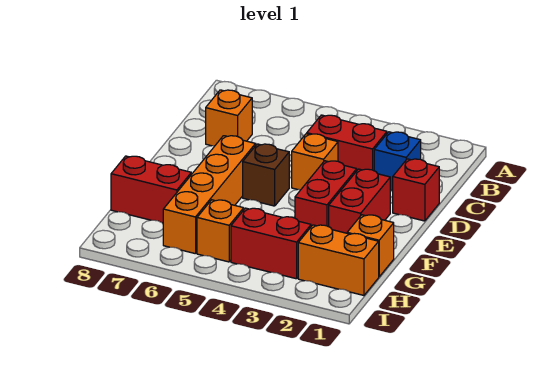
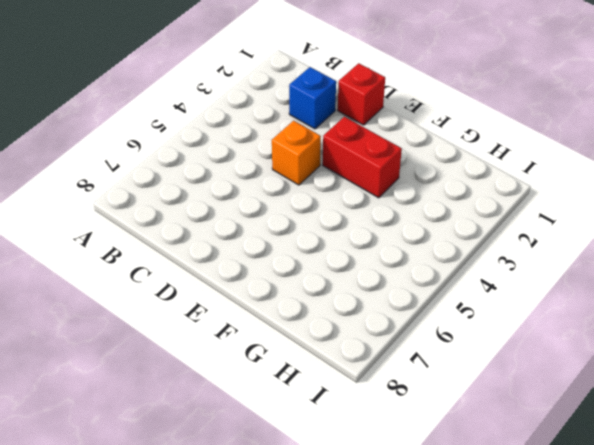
none -> red 1x2 brick [307,115,387,171]
none -> orange 1x1 brick [206,90,252,146]
none -> red 1x2 brick [329,169,390,233]

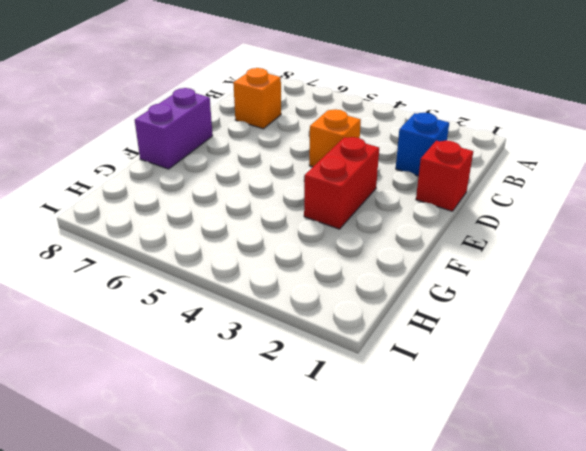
purple 1x2 brick [135,88,213,169] -> none
none -> red 1x2 brick [307,115,387,171]
none -> red 1x2 brick [329,169,390,233]
none -> brown 1x1 brick [243,144,289,206]

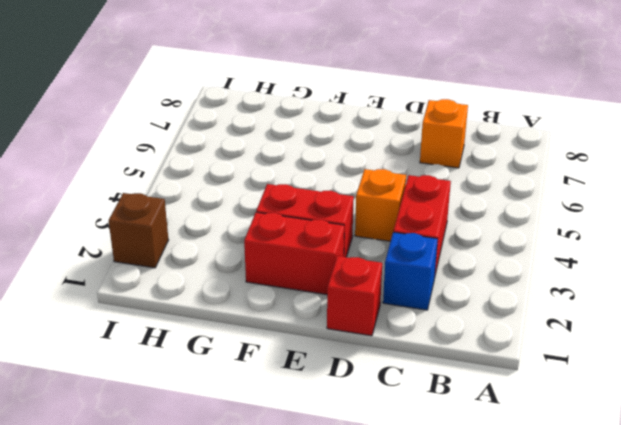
brown 1x1 brick [109,193,168,268] -> brown 1x1 brick moved to [243,144,289,206]
none -> orange 1x4 brick [163,136,256,254]
none -> orange 1x1 brick [347,215,394,277]
none -> red 1x2 brick [111,156,191,223]

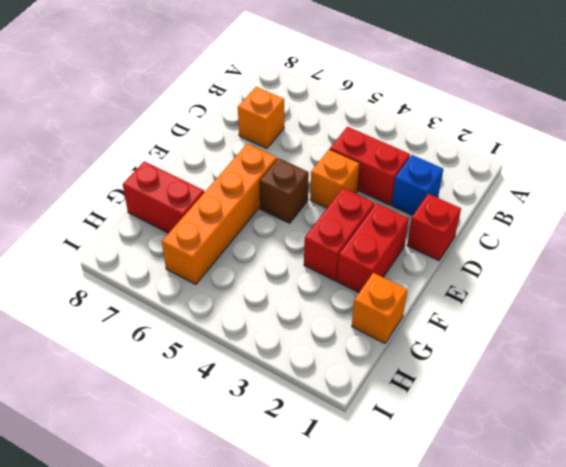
none -> orange 1x2 brick [298,225,379,295]
none -> red 1x2 brick [231,208,311,279]
none -> orange 1x1 brick [197,200,244,262]

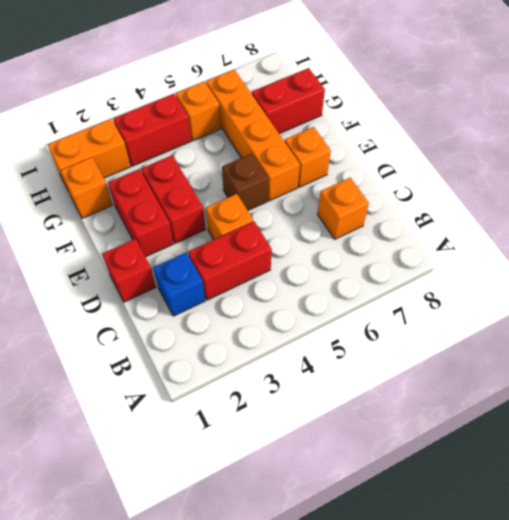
orange 1x1 brick [285,127,331,187] -> none

